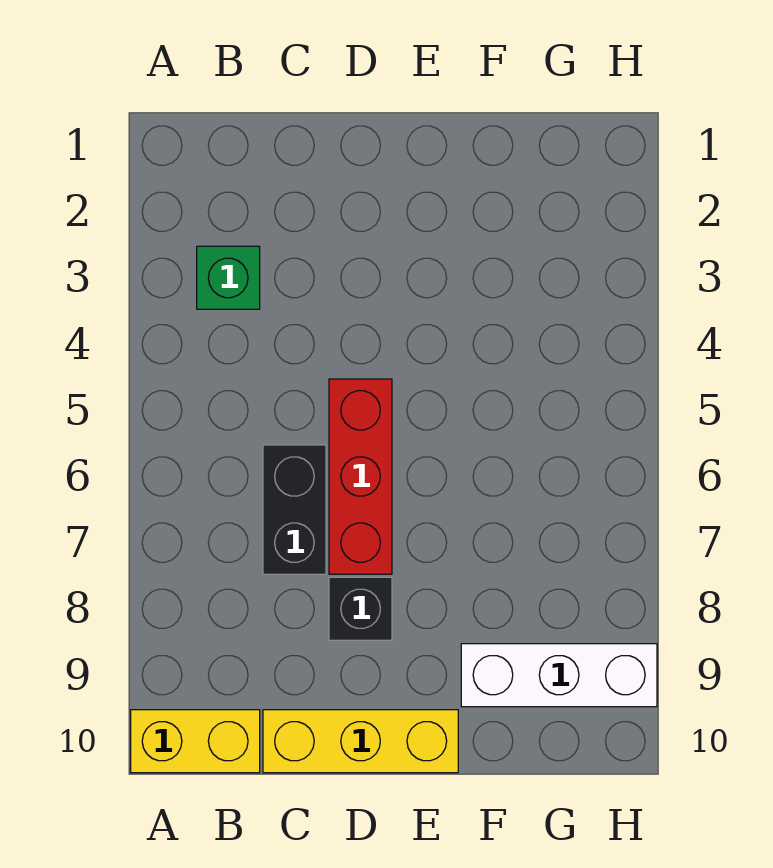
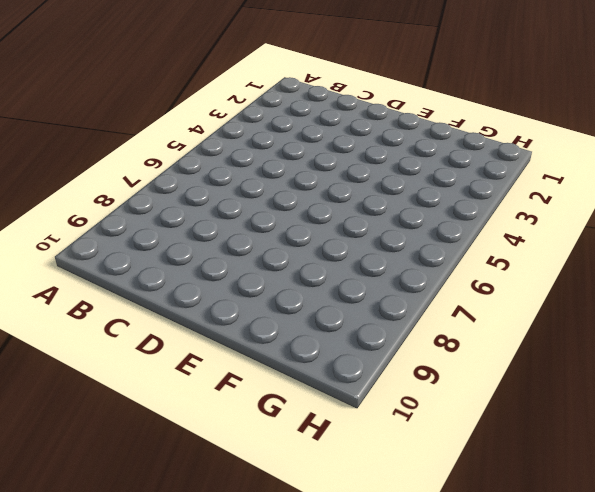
none -> yellow 1x2 brick [131,710,260,773]
none -> green 1x1 brick [197,246,260,309]

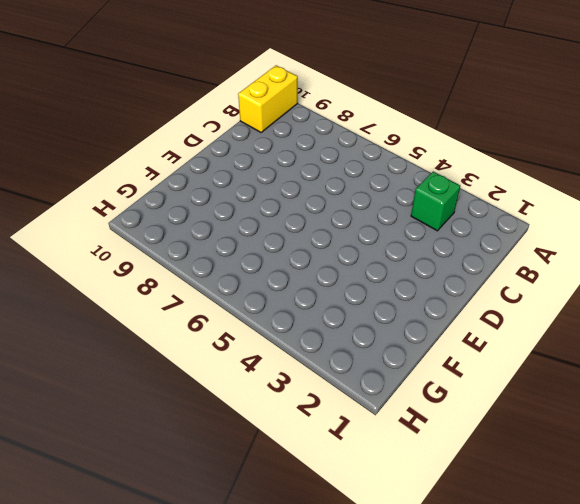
none -> black 1x2 brick [263,445,326,574]
none -> yellow 1x3 brick [263,710,458,773]

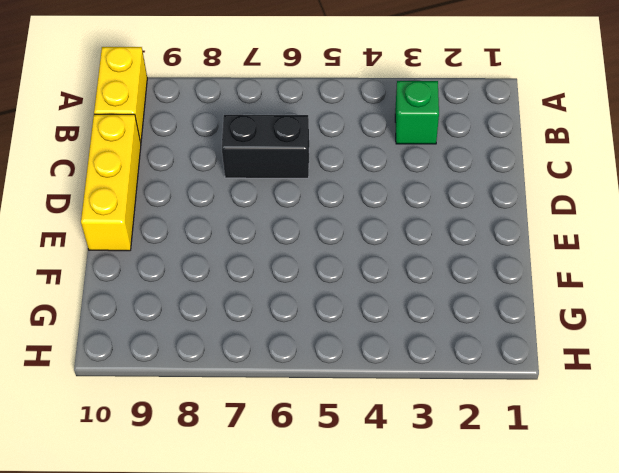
none -> red 1x3 brick [329,379,392,574]
none -> black 1x1 brick [329,577,392,640]

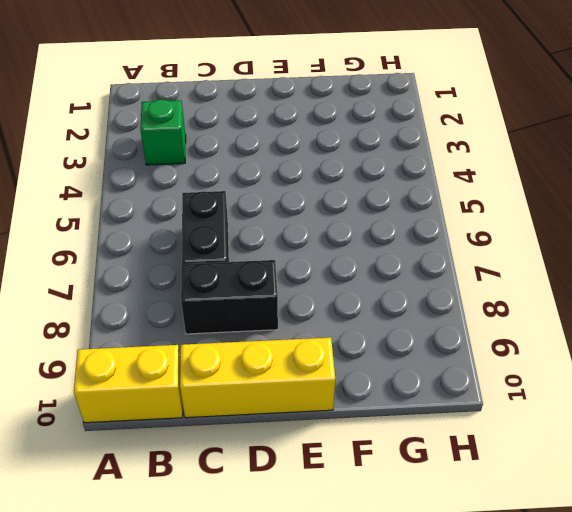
black 1x2 brick [181,260,278,334] -> black 1x1 brick [329,577,392,640]
none -> red 1x3 brick [329,379,392,574]
none -> white 1x3 brick [461,644,657,707]

